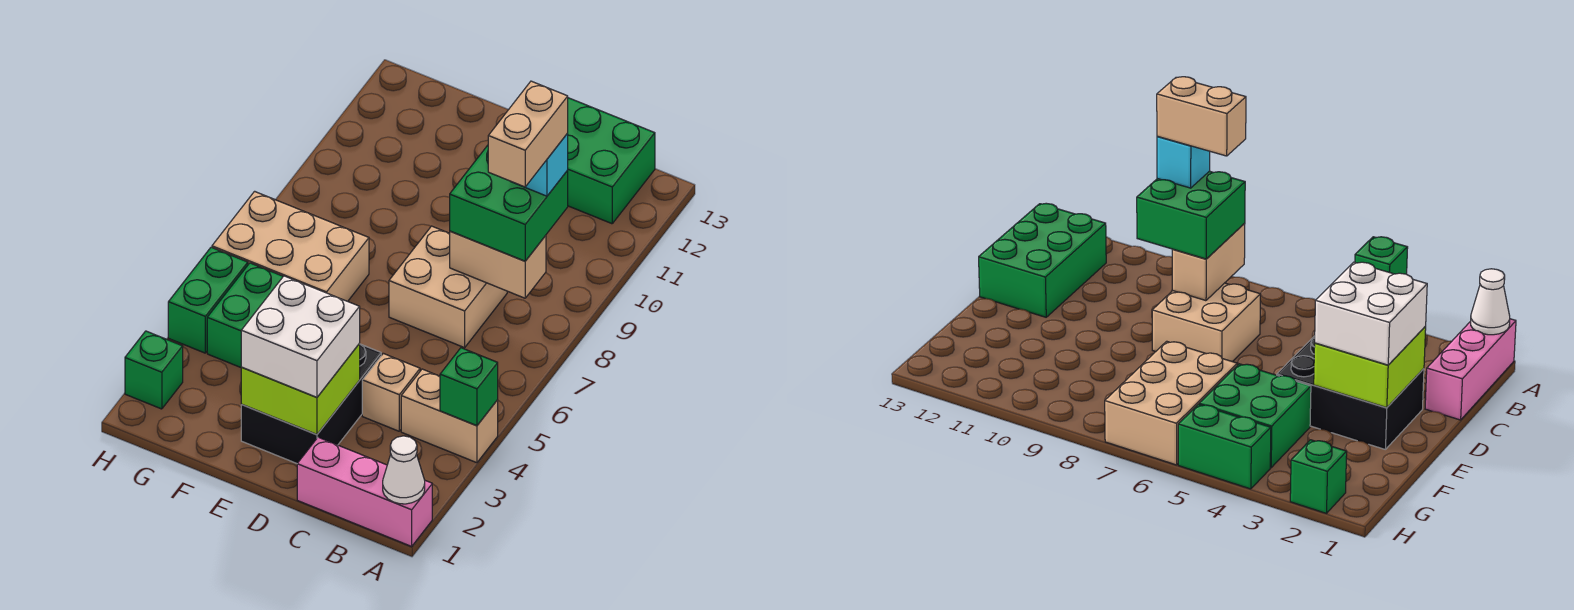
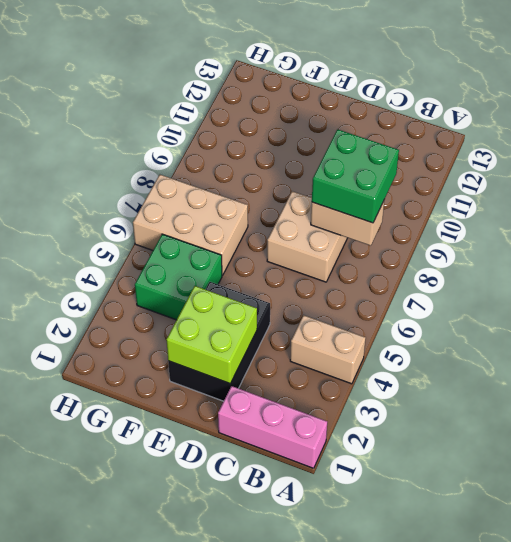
none -> green 2x3 brick [567,98,655,224]
none -> tan 1x1 brick [362,353,420,431]
none -> green 1x1 brick [125,331,183,409]

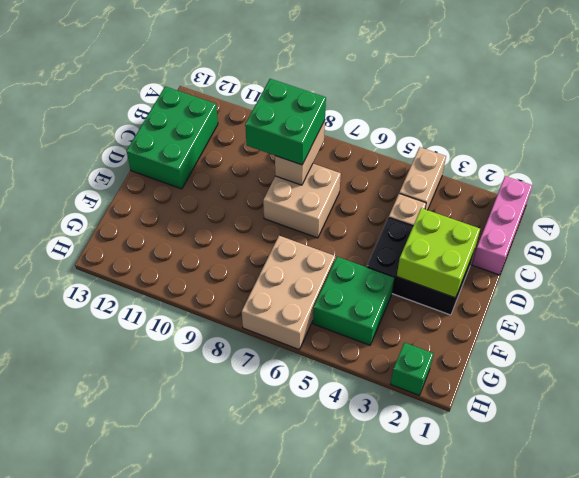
none -> green 1x2 brick [168,247,248,353]
none -> white 1x1 cone [383,436,425,504]
none -> green 1x1 brick [440,348,498,426]

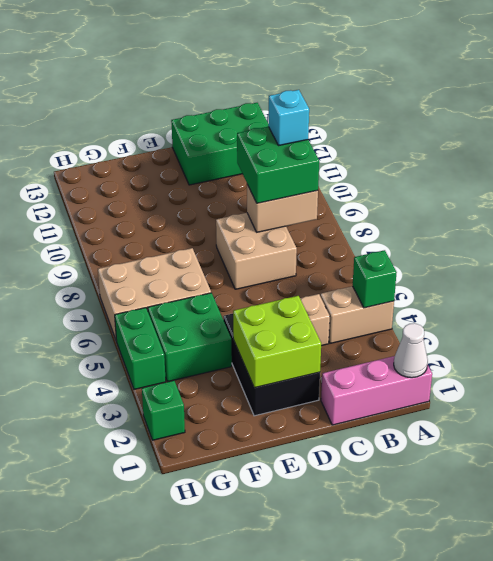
none -> white 2x2 brick [241,276,360,397]
none -> tan 1x2 brick [488,81,568,187]

